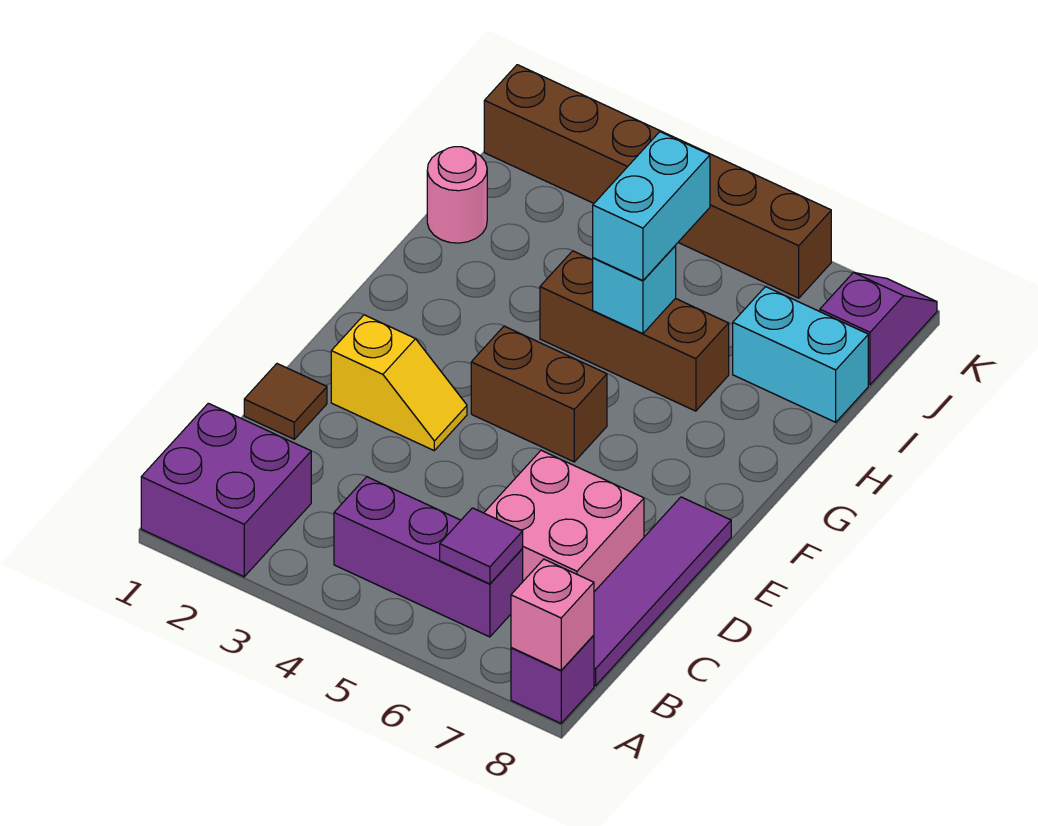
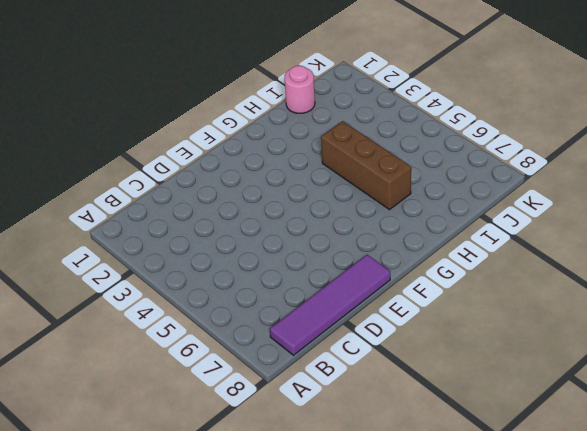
none -> purple 2x2 brick [141,403,311,577]
none -> purple 1x1 brick [511,635,594,723]
none -> purple 1x3 brick [334,477,523,637]

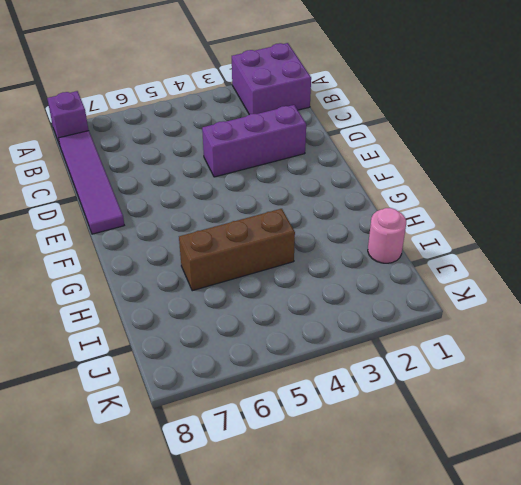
purple 1x3 brick [202,105,306,177] -> purple 1x3 brick moved to [334,477,523,637]
none -> pink 2x2 brick [484,450,644,592]
none -> brown 1x1 tile [244,364,327,439]
none -> yellow 1x2 slope [331,315,467,450]

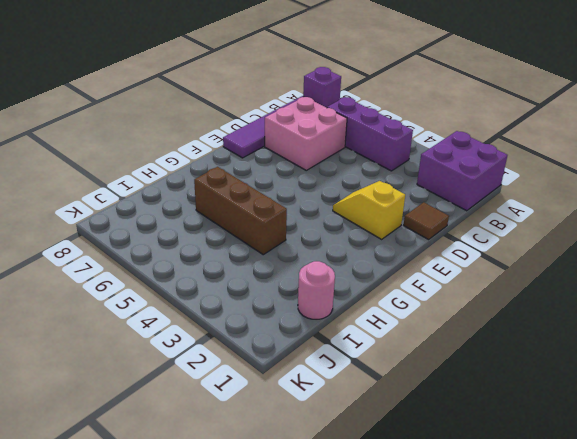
none -> brown 1x2 brick [471,326,607,462]
none -> cyan 1x2 brick [733,287,868,422]
none -> purple 1x2 slope [820,273,937,385]

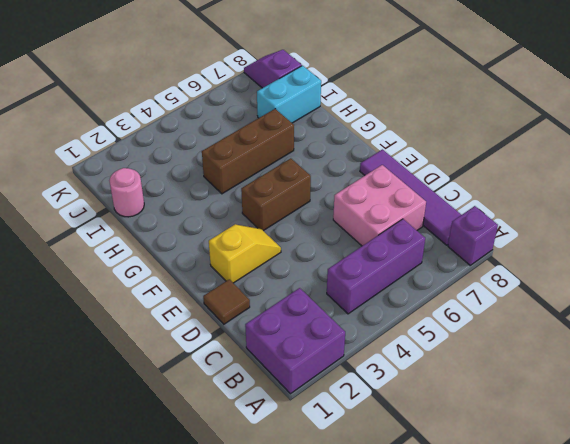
none -> brown 1x6 brick [484,65,831,298]
none -> pink 1x1 brick [511,559,594,670]
none -> purple 1x1 tile [440,508,523,584]

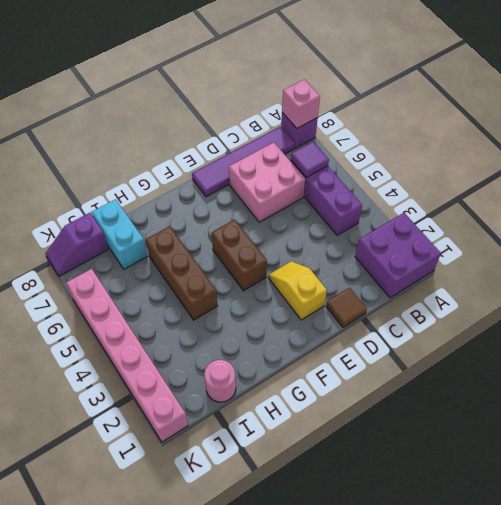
pink 1x6 brick [66,269,188,442] -> brown 1x6 brick [484,65,831,298]
none -> cyan 1x1 brick [593,246,676,334]
none -> cyan 1x2 brick [593,132,710,281]

